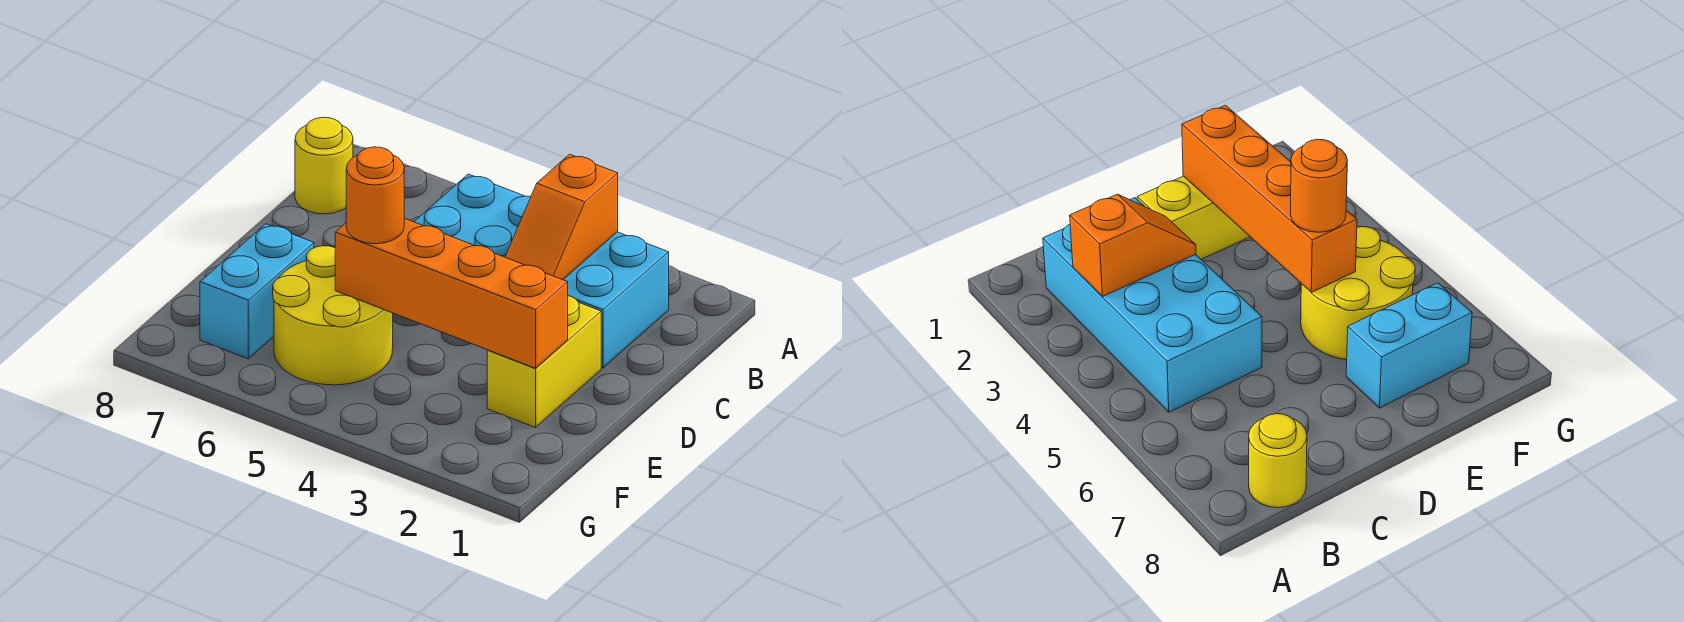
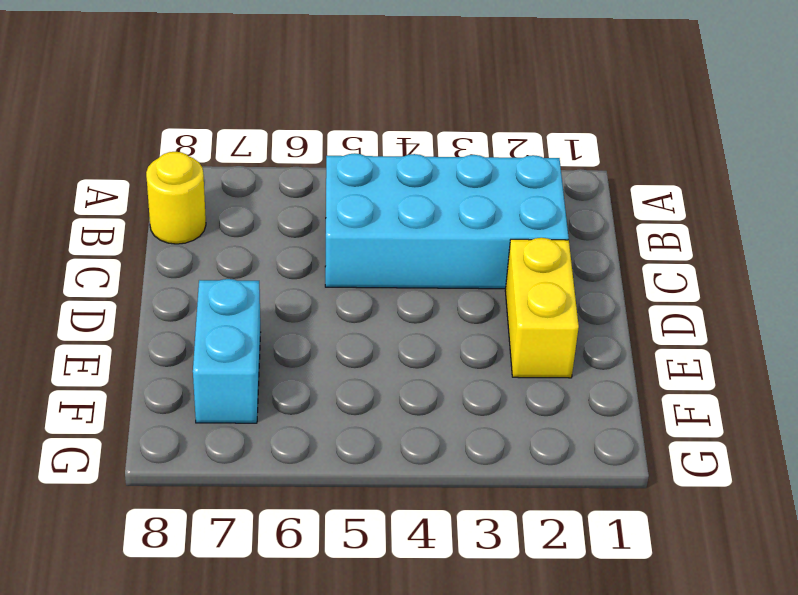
none -> yellow 2x2 round brick [273,246,393,385]
none -> orange 1x2 slope [505,154,618,280]

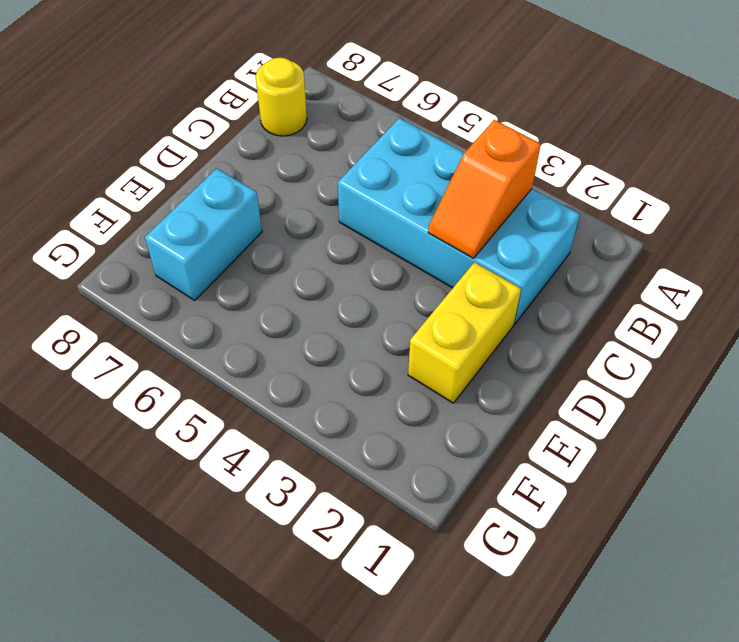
none -> yellow 2x2 round brick [273,246,393,385]
none -> orange 1x4 brick [335,218,568,368]

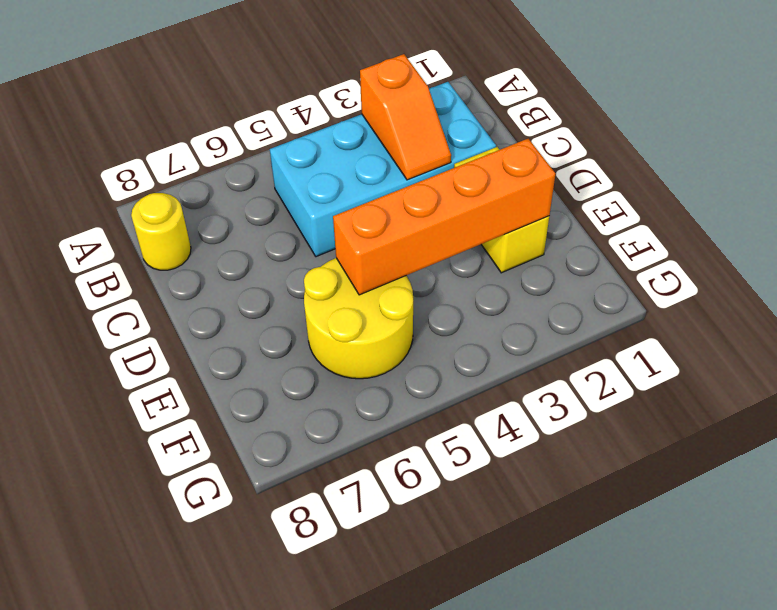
none -> cyan 1x2 brick [200,224,314,359]
none -> orange 1x1 round brick [346,147,404,244]

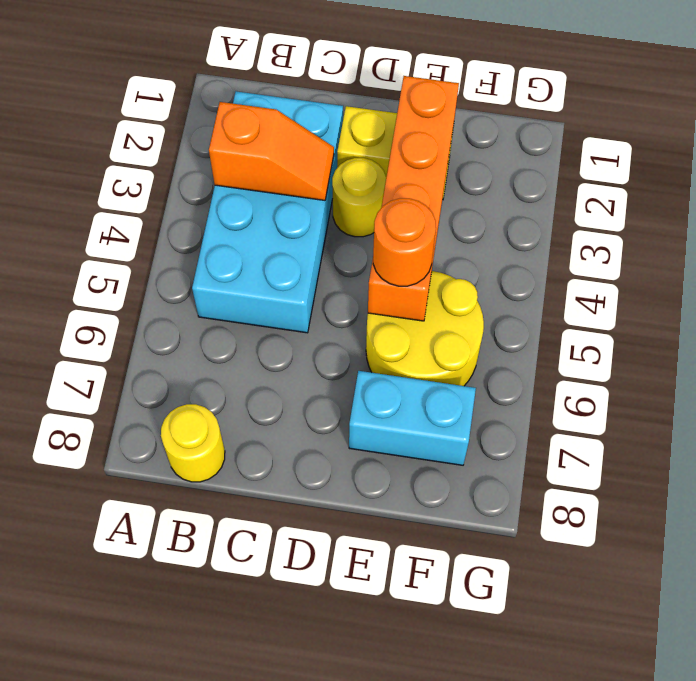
yellow 1x1 round brick [332,158,386,237] -> none

